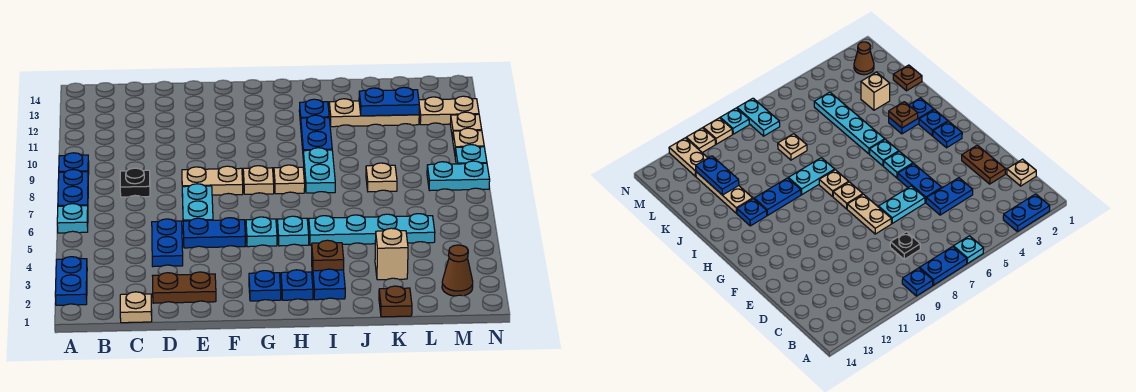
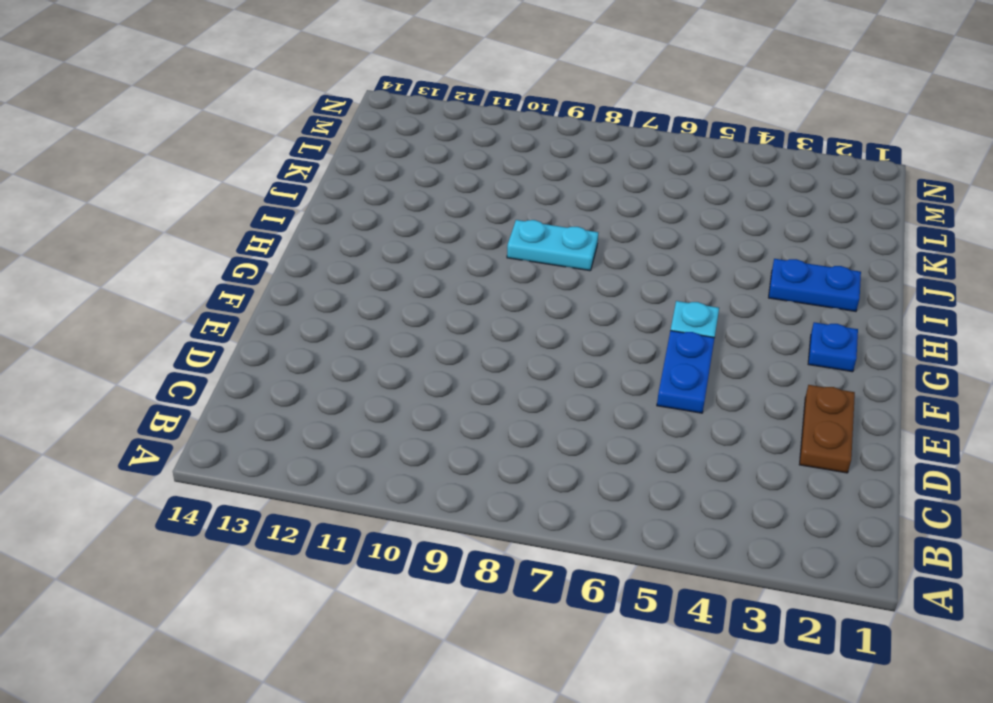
none -> blue 1x2 plate [55,257,87,305]
none -> cyan 1x1 plate [57,204,88,233]
none -> blue 1x2 plate [58,170,88,206]
none -> blue 1x1 plate [59,153,89,174]

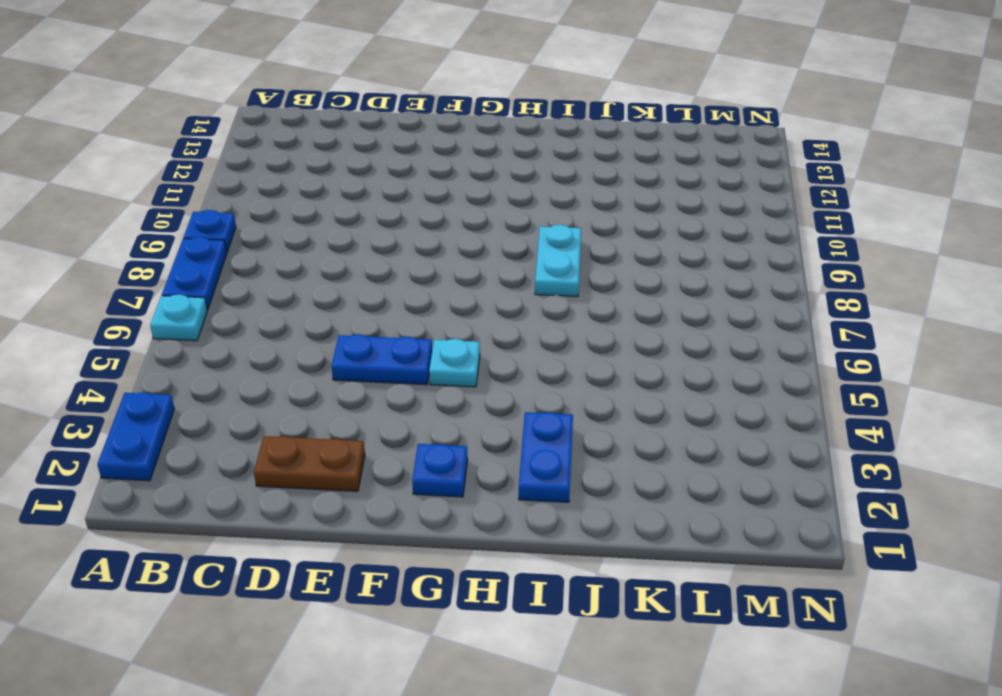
none -> tan 1x1 plate [120,292,152,323]
none -> black 1x1 plate [120,168,150,197]
none -> blue 1x2 plate [152,219,183,267]
none -> cyan 1x2 plate [182,184,213,221]

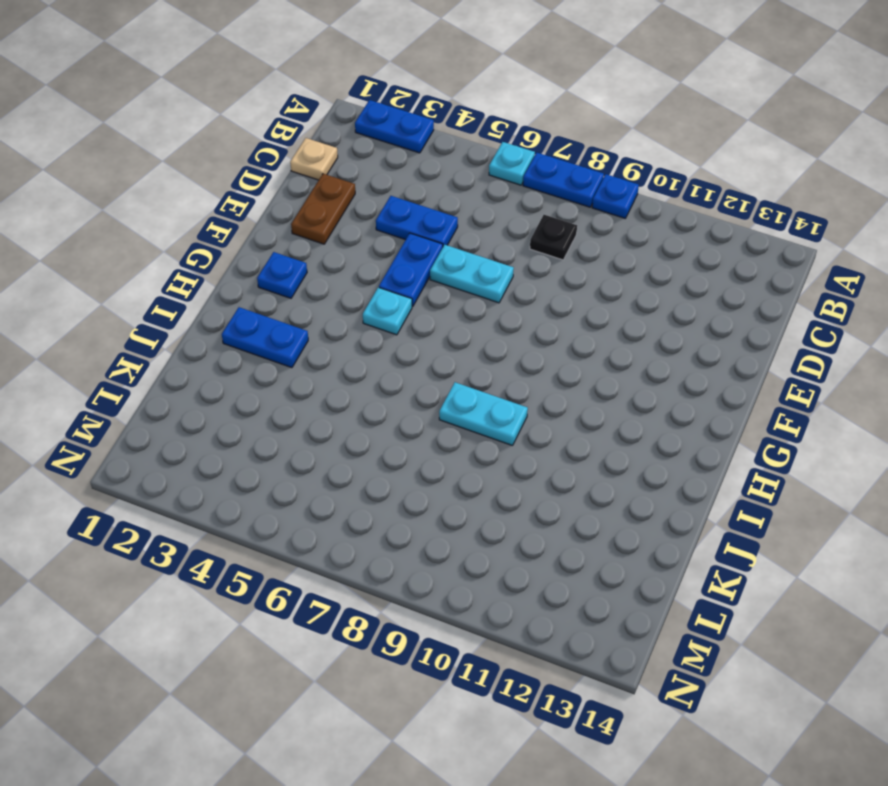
none -> tan 1x2 plate [182,166,243,195]
none -> tan 1x1 plate [243,166,274,194]
none -> blue 1x1 plate [281,270,313,300]
none -> cyan 1x1 plate [277,216,309,246]

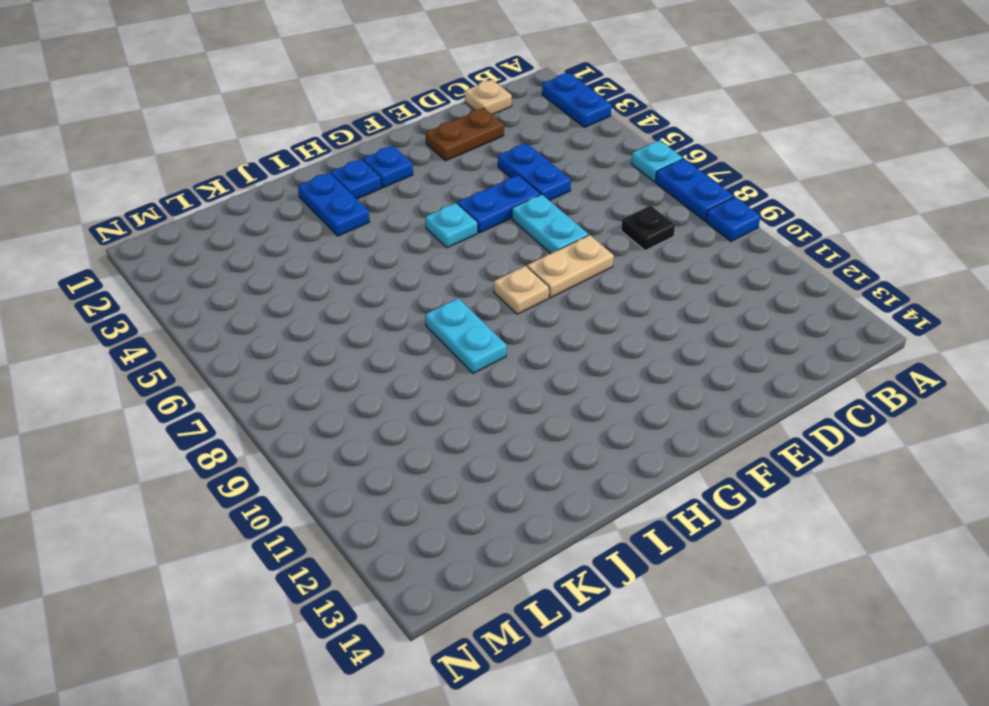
none -> cyan 1x1 plate [277,216,309,246]
none -> tan 1x1 plate [274,165,305,194]
none -> cyan 1x4 plate [309,214,435,245]
none -> blue 1x2 plate [301,115,332,151]

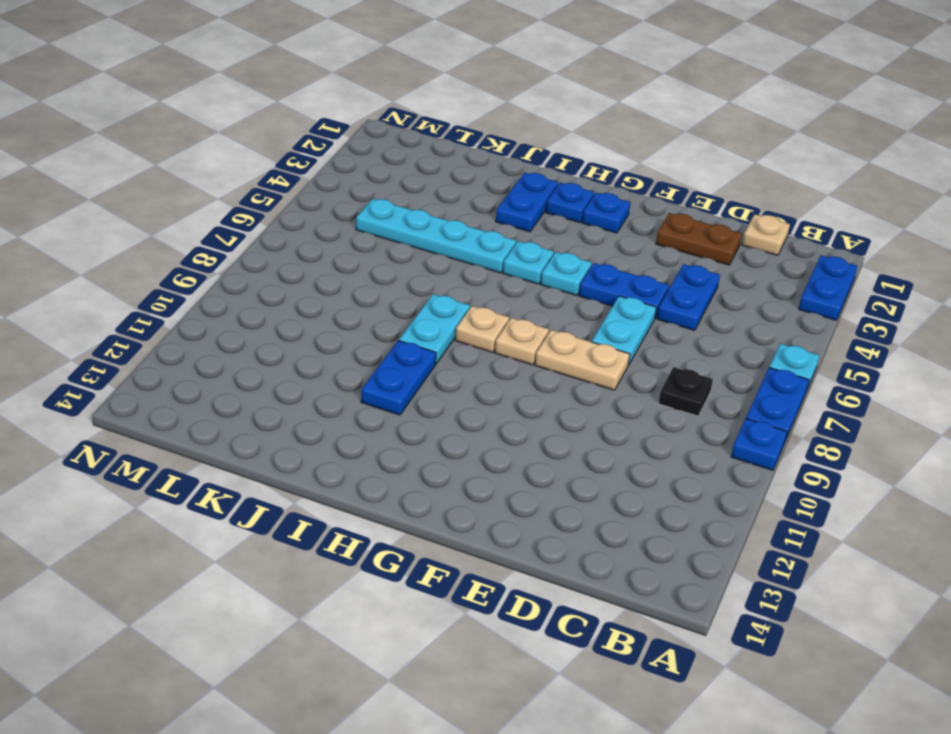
none -> blue 1x1 plate [299,99,329,124]
none -> tan 1x3 plate [329,99,419,127]
none -> brown 1x1 plate [379,286,412,317]
none -> tan 1x1 brick [375,228,408,280]

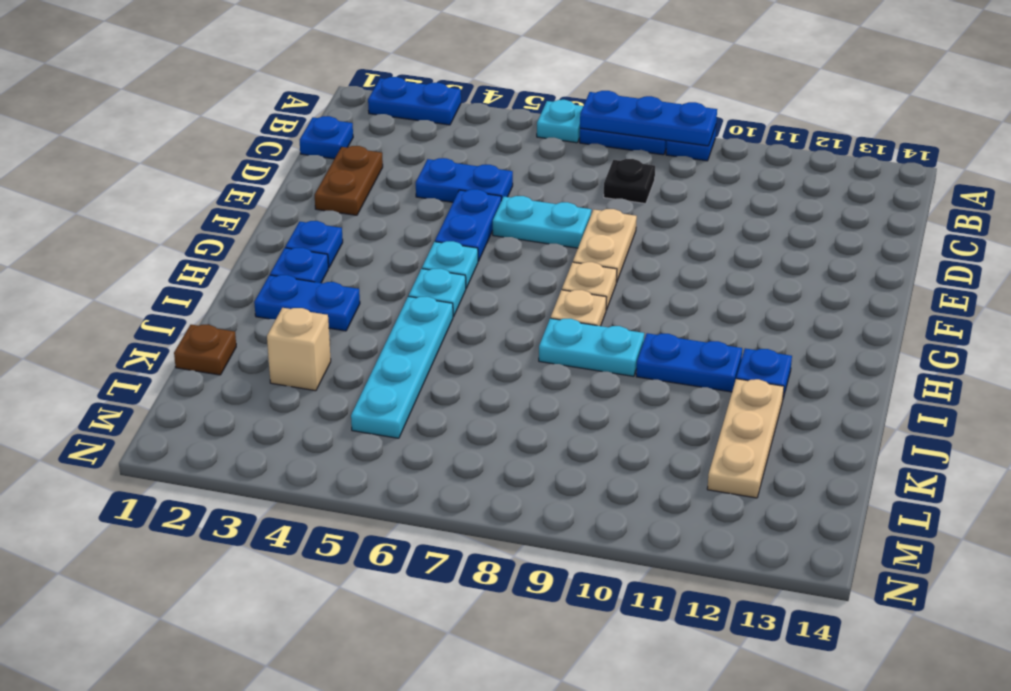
blue 1x3 plate [580,91,717,146] -> none
blue 1x1 plate [300,116,353,159] -> tan 1x1 plate [120,292,152,323]
none -> tan 1x1 plate [366,163,397,192]
none -> brown 1x1 cone [442,245,473,296]
none -> cyan 1x2 plate [427,161,490,191]
none -> tan 1x2 plate [419,96,479,125]

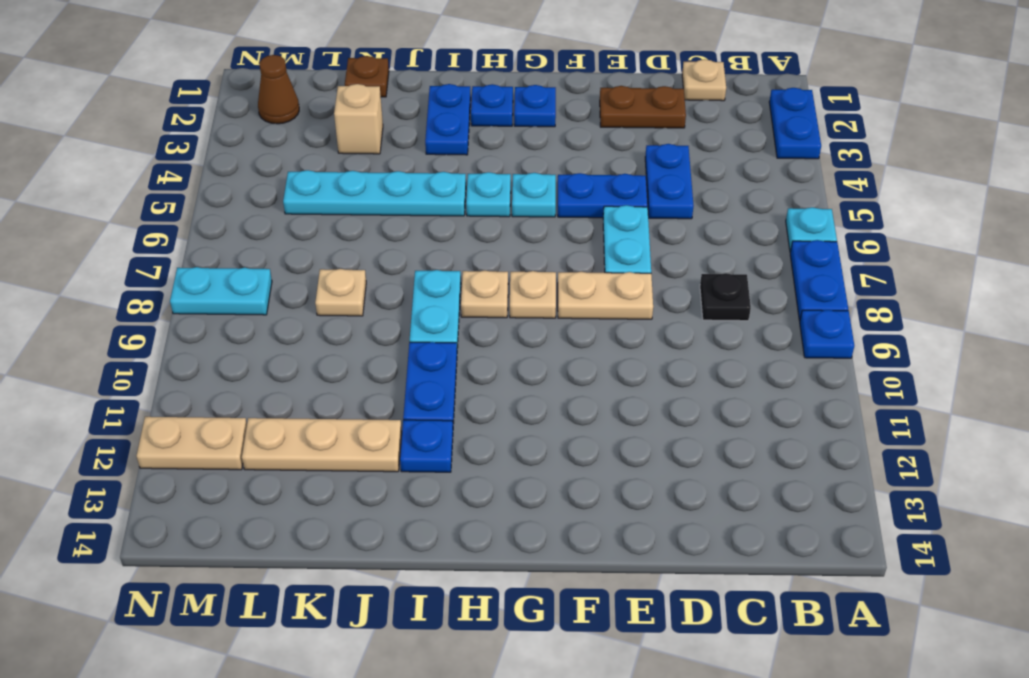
none -> cyan 1x1 plate [455,145,487,164]
none -> tan 1x1 plate [453,128,484,153]
none -> tan 1x1 plate [450,112,482,139]
none -> brown 1x1 plate [312,240,344,271]

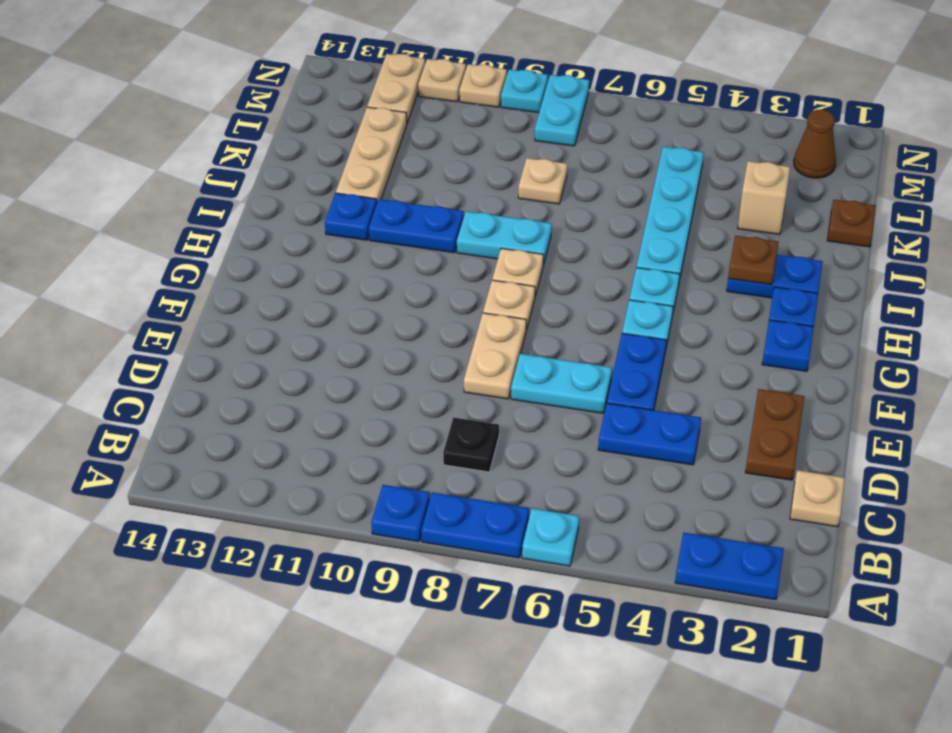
none -> blue 1x2 plate [359,87,419,116]

